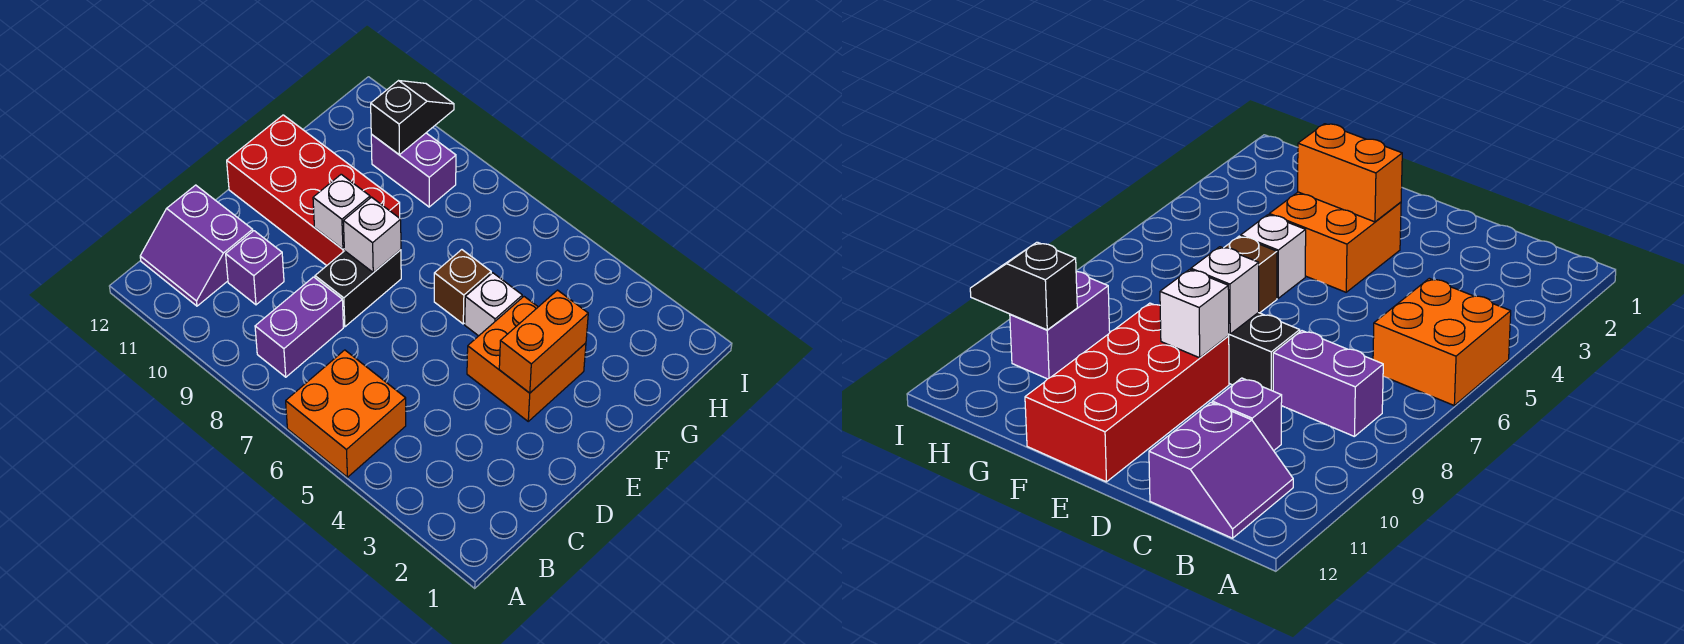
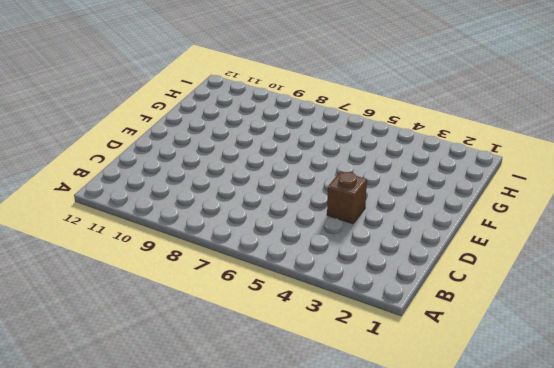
brown 1x1 brick [327,171,367,224] -> brown 1x1 brick moved to [434,250,491,324]
none -> orange 2x2 brick [286,350,406,477]
none -> purple 1x2 brick [255,277,343,377]
none -> purple 2x2 slope [140,185,253,306]

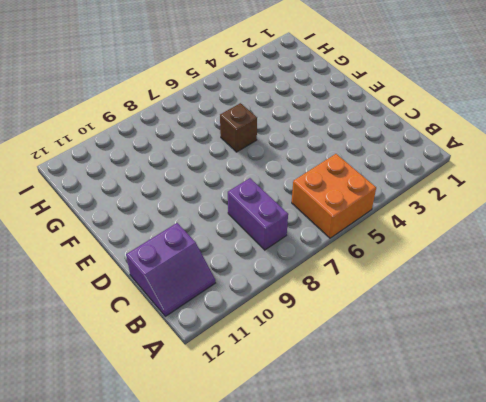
none -> purple 1x1 brick [226,231,284,305]
none -> black 1x2 brick [315,250,401,327]
none -> orange 2x2 brick [467,297,586,421]

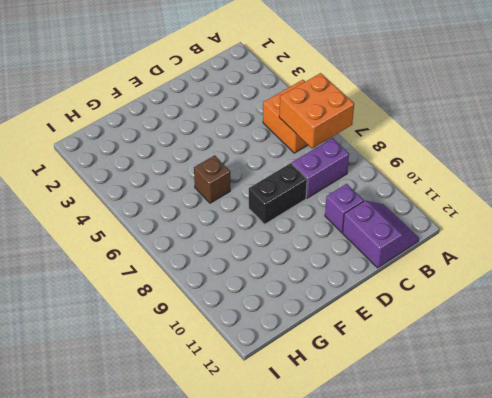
orange 2x2 brick [279,73,354,149] -> orange 2x2 brick moved to [467,297,586,421]
none -> red 2x4 brick [227,115,400,266]
none -> white 1x1 brick [465,273,522,336]
none -> purple 1x2 brick [371,133,456,207]

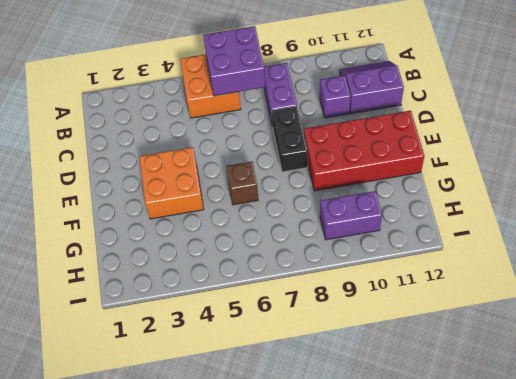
purple 2x2 brick [203,26,265,96] -> none
none -> white 1x1 brick [465,273,522,336]
none -> orange 1x2 brick [499,290,588,393]
none -> white 1x1 brick [343,197,401,273]

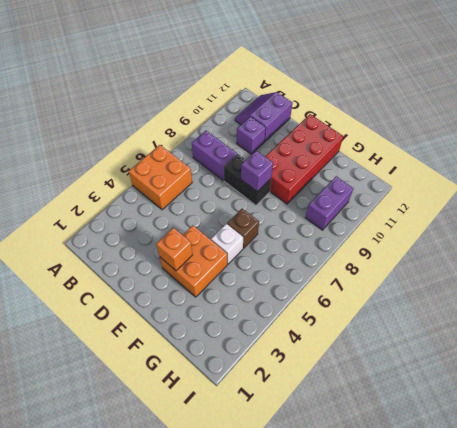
orange 1x1 brick [156,228,193,271] -> orange 1x2 brick [499,290,588,393]
purple 1x1 brick [241,151,273,192] -> white 1x1 brick [343,197,401,273]
none -> white 1x1 brick [313,174,370,249]
none -> black 1x2 slope [371,81,454,155]

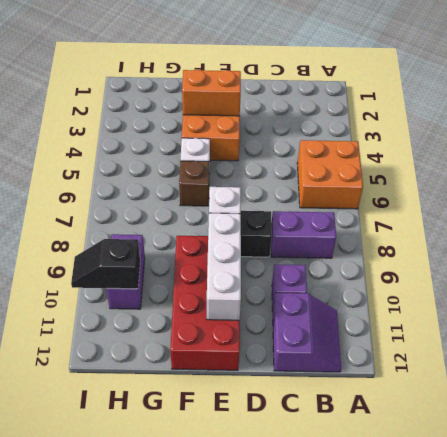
white 1x3 brick [207,213,241,320] -> white 1x1 brick [313,174,370,249]

